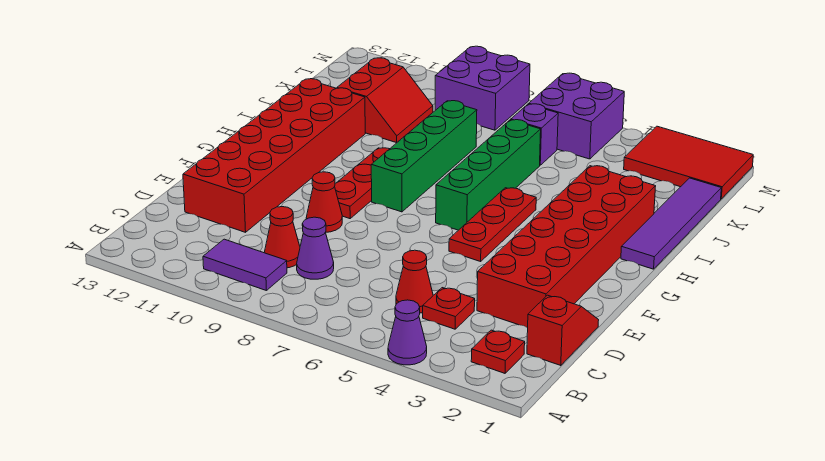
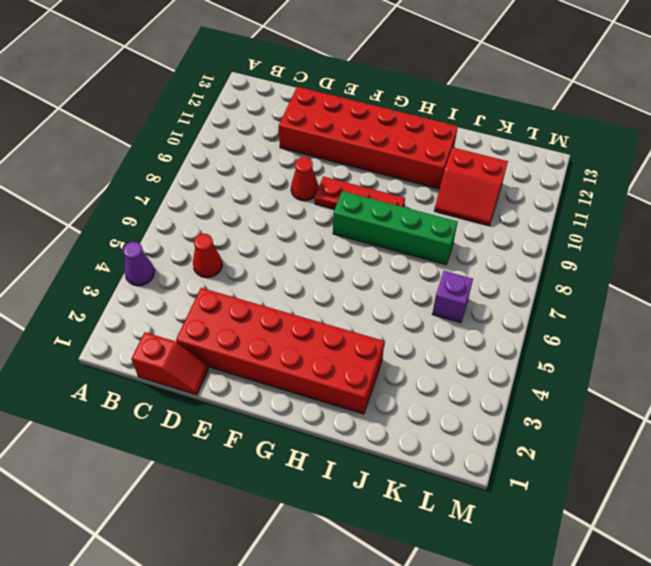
none -> red 1x1 plate [471,330,525,373]
none -> purple 1x2 tile [203,239,287,291]
none -> red 1x1 plate [423,288,475,329]

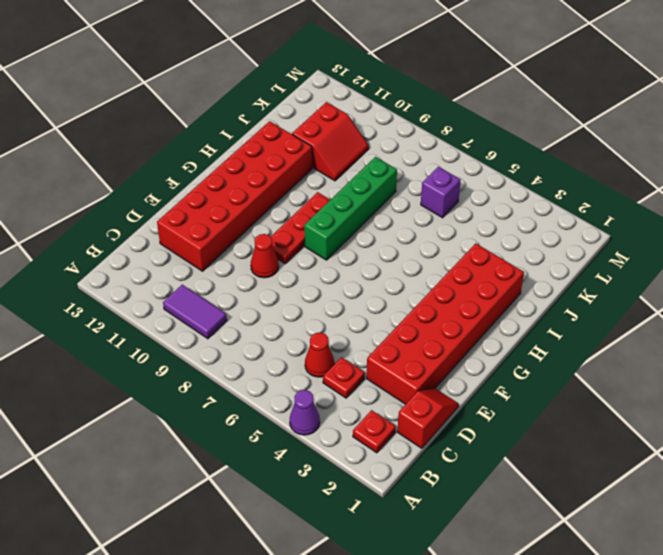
none -> purple 1x1 cone [297,217,334,279]
none -> red 1x1 cone [264,207,300,268]
none -> red 1x3 plate [449,188,536,261]

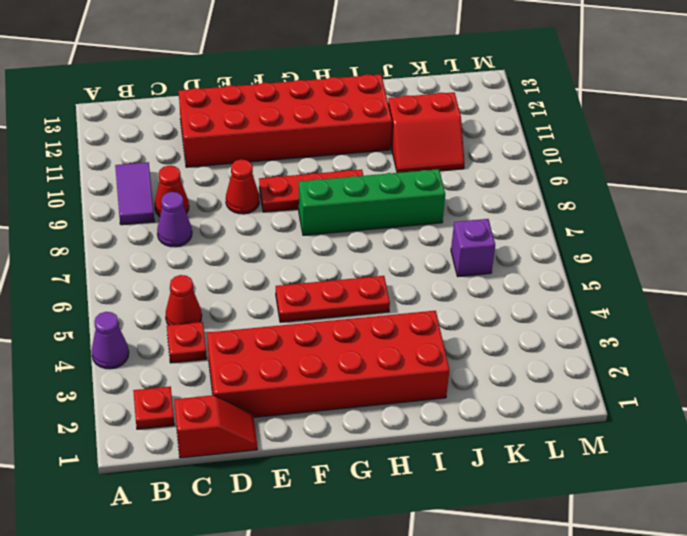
none -> green 1x4 brick [436,120,541,230]
none -> purple 1x4 tile [621,178,721,269]
none -> red 2x3 tile [624,126,753,199]

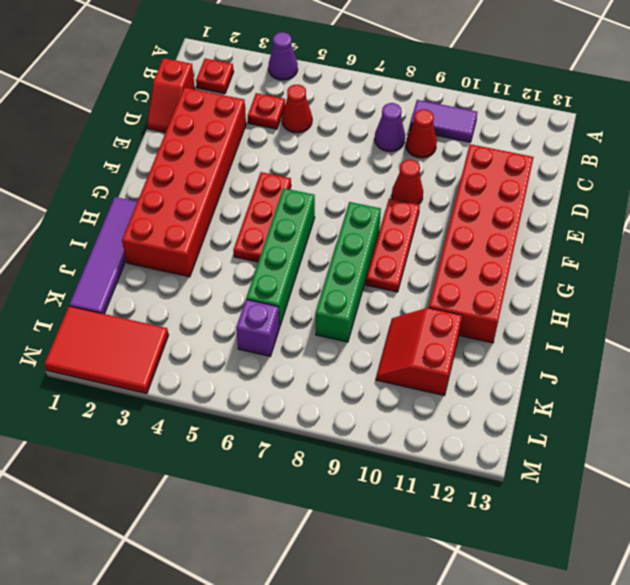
none -> purple 2x2 brick [529,73,624,159]
none -> purple 2x2 brick [435,46,530,130]

